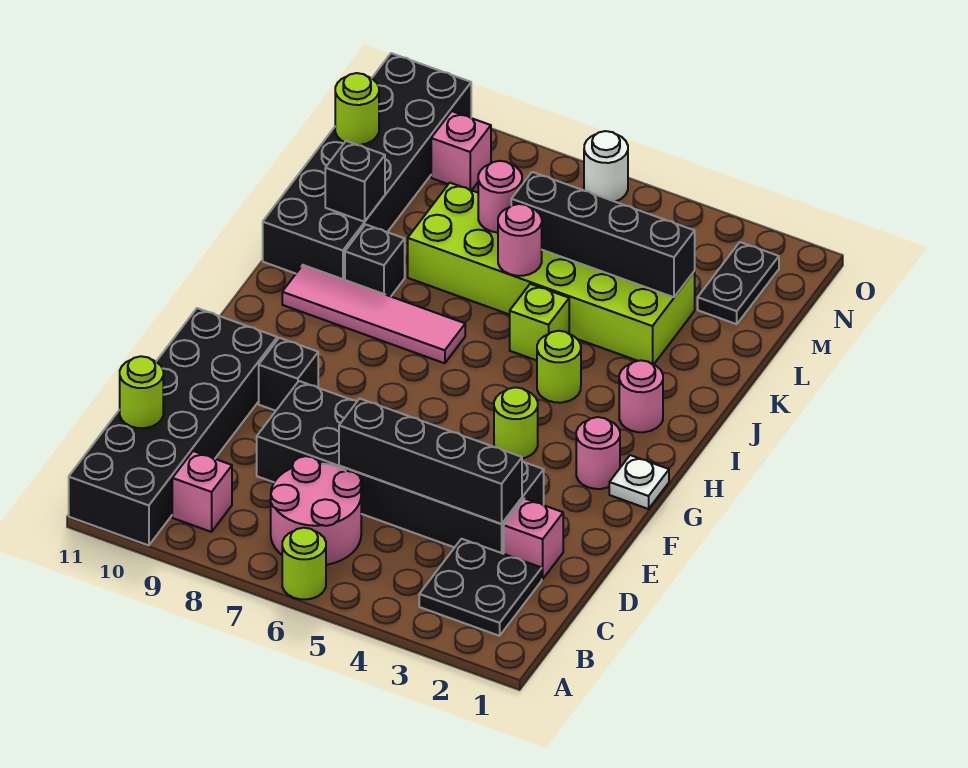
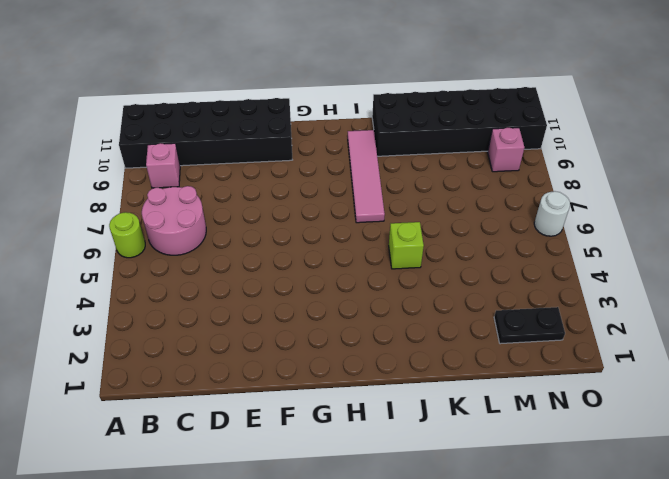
none -> black 2x2 plate [419,539,542,636]
none -> pink 1x1 brick [504,498,563,579]
none -> black 2x6 brick [257,381,544,554]

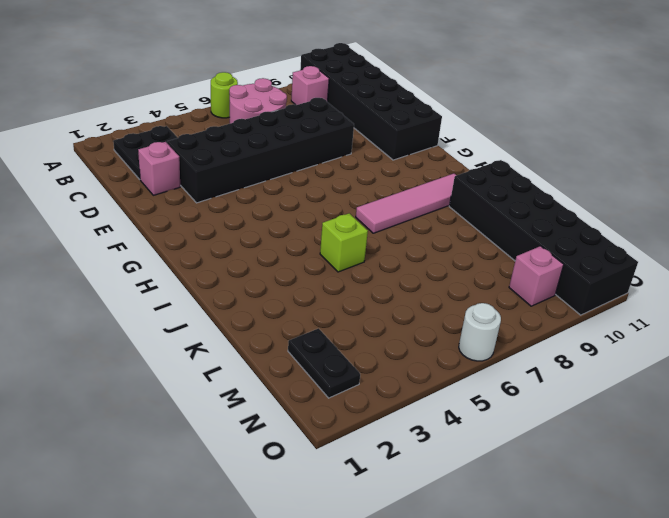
none -> black 1x1 brick [259,338,318,411]
none -> white 1x1 plate [609,455,669,509]
none -> pink 1x1 round brick [576,417,620,489]

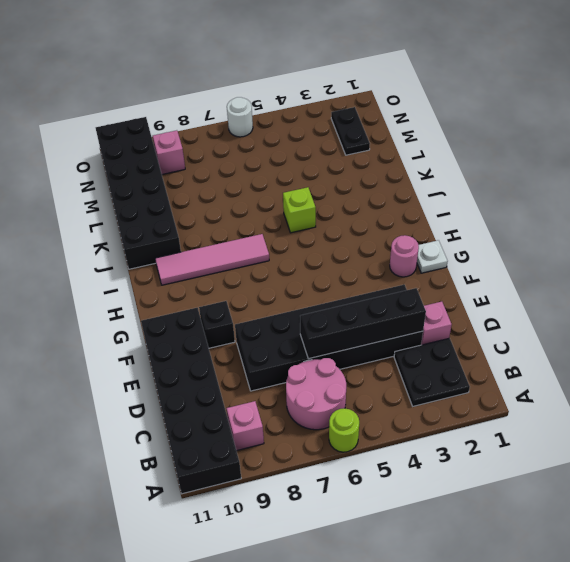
none -> lime 1x1 round brick [494,387,538,458]
none -> pink 1x1 round brick [619,360,663,432]
none -> lime 1x1 round brick [537,331,581,403]

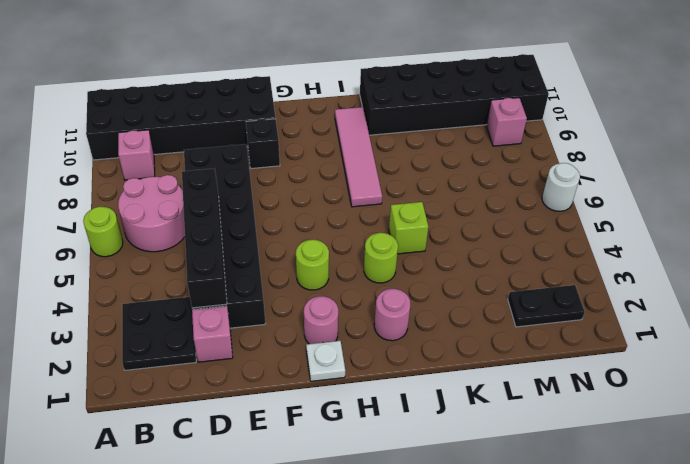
none -> black 1x1 brick [345,224,405,296]
none -> lime 2x6 brick [408,183,695,365]
none -> lime 1x1 round brick [120,356,163,428]

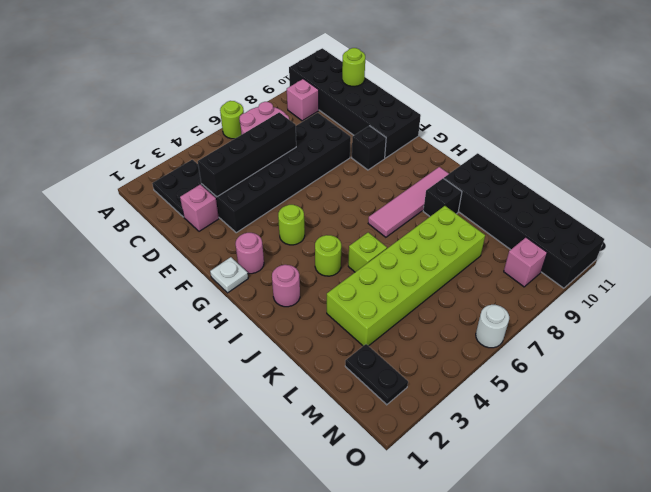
none -> pink 1x1 round brick [498,204,542,276]
none -> black 1x1 brick [325,141,385,222]
none -> black 1x4 brick [511,172,695,297]

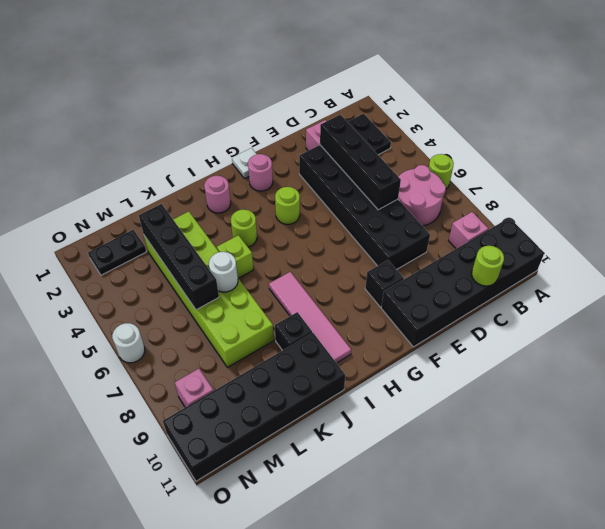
white 1x1 round brick [209,252,238,292] -> pink 1x1 round brick [498,204,542,276]
none -> black 1x1 brick [325,141,385,222]
none -> pink 1x1 round brick [478,161,522,233]
none -> lime 1x1 round brick [335,73,379,145]

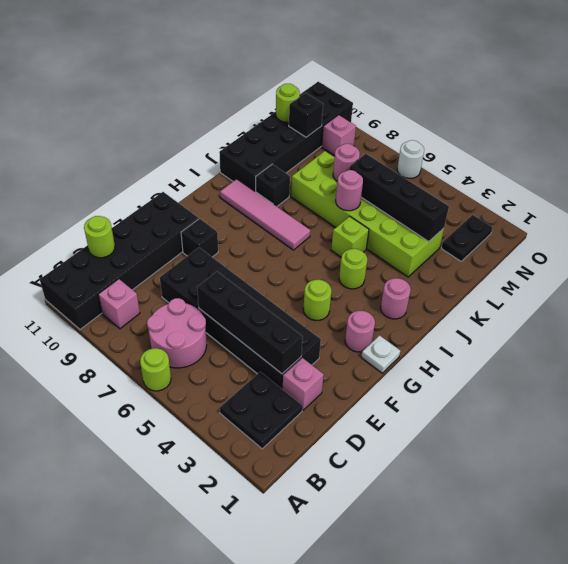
black 1x1 brick [289,93,323,137] -> black 1x1 brick moved to [325,141,385,222]

